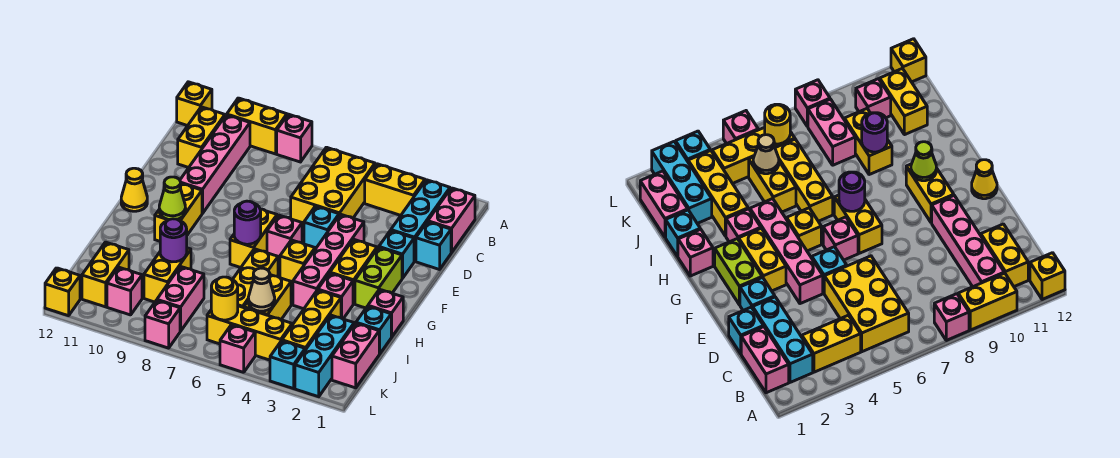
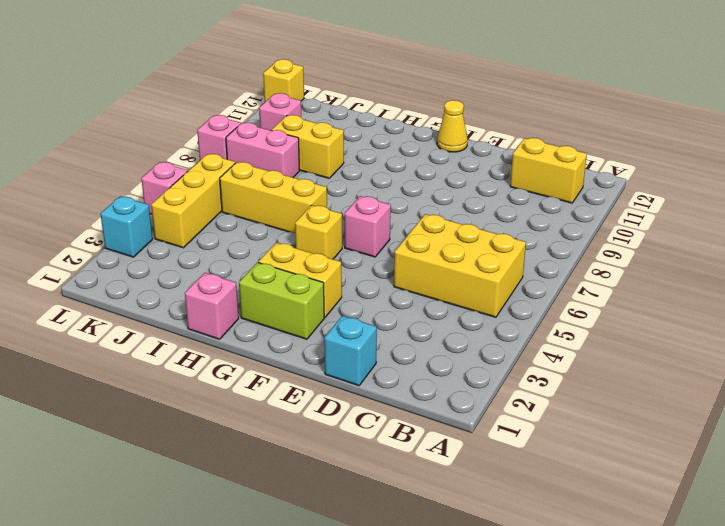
none -> pink 1x1 brick [277,114,312,162]
none -> yellow 1x2 brick [227,98,287,154]
none -> yellow 1x1 brick [177,82,212,126]
none -> pink 1x2 brick [428,188,475,253]

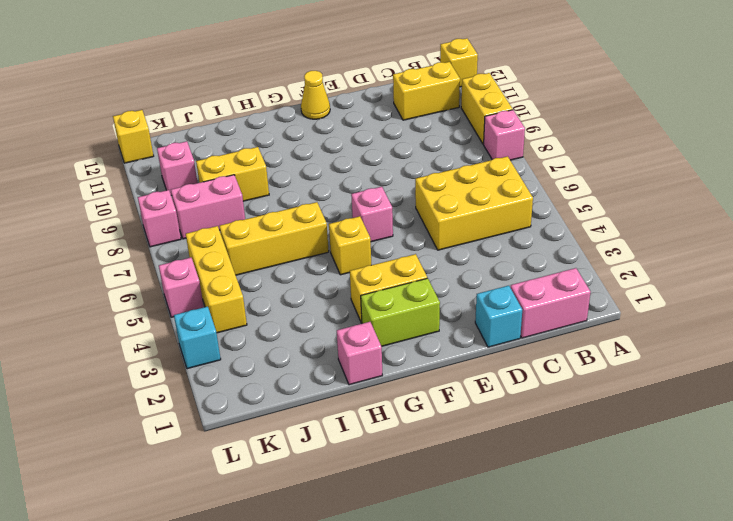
none -> cyan 1x3 brick [391,180,450,261]
none -> yellow 1x2 brick [365,164,425,215]
none -> pink 1x4 brick [180,115,250,214]
none -> cyan 1x1 brick [379,231,414,278]

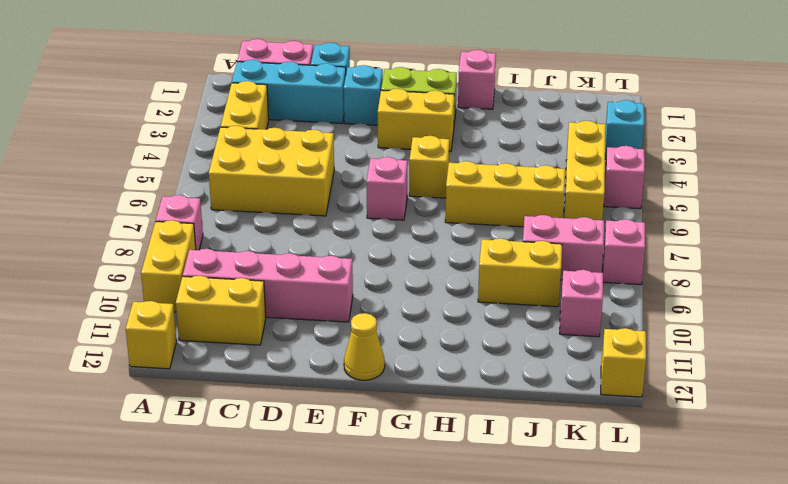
none -> pink 1x4 brick [293,214,364,309]
none -> cyan 1x1 brick [304,206,339,249]
none -> yellow 1x2 brick [230,209,277,268]
none -> yellow 1x2 brick [155,184,202,241]

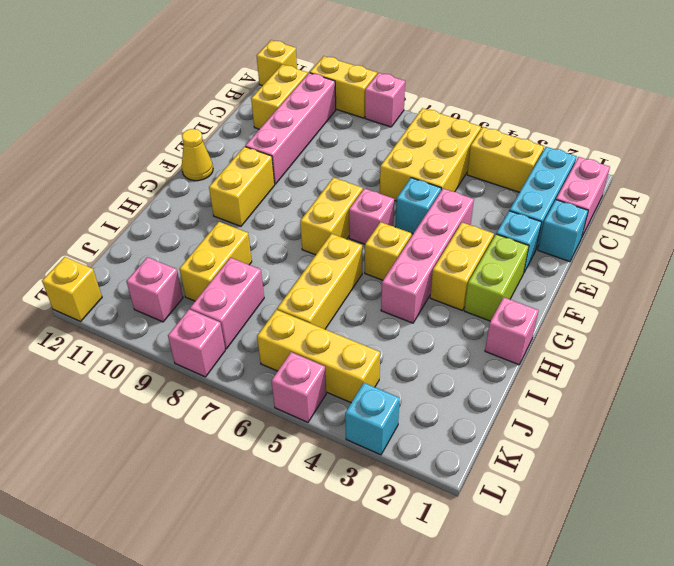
none -> pink 1x1 brick [318,273,353,319]
none -> cyan 1x1 brick [356,306,391,354]
none -> yellow 1x3 brick [282,290,341,350]
none -> yellow 1x2 brick [244,275,291,320]

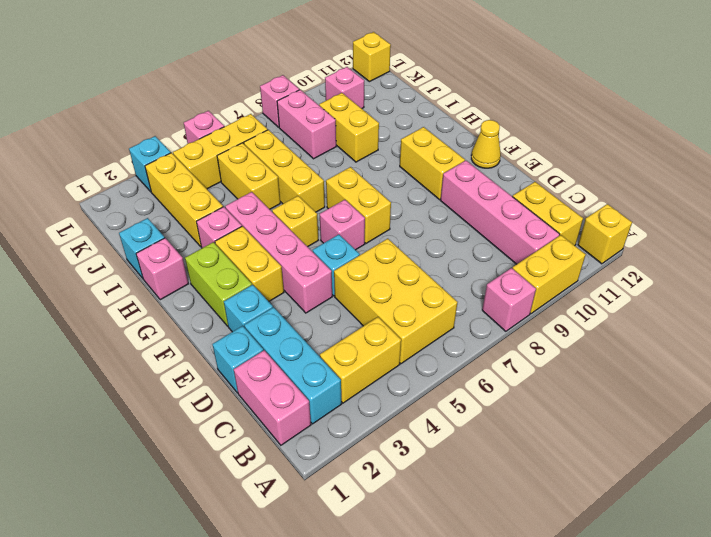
none -> pink 1x2 brick [332,323,379,388]
none -> cyan 1x3 brick [295,315,354,397]
none -> yellow 1x2 brick [82,242,129,307]
none -> purple 1x1 round brick [234,201,261,244]

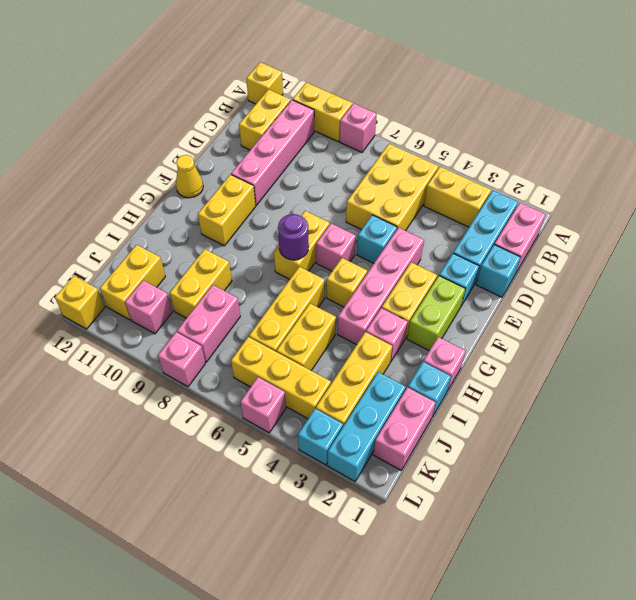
none -> lime 1x1 cone [159,177,186,220]
none -> purple 1x1 round brick [160,219,187,262]
none -> tan 1x1 cone [248,268,275,311]
none -> yellow 1x1 round brick [211,277,238,320]

